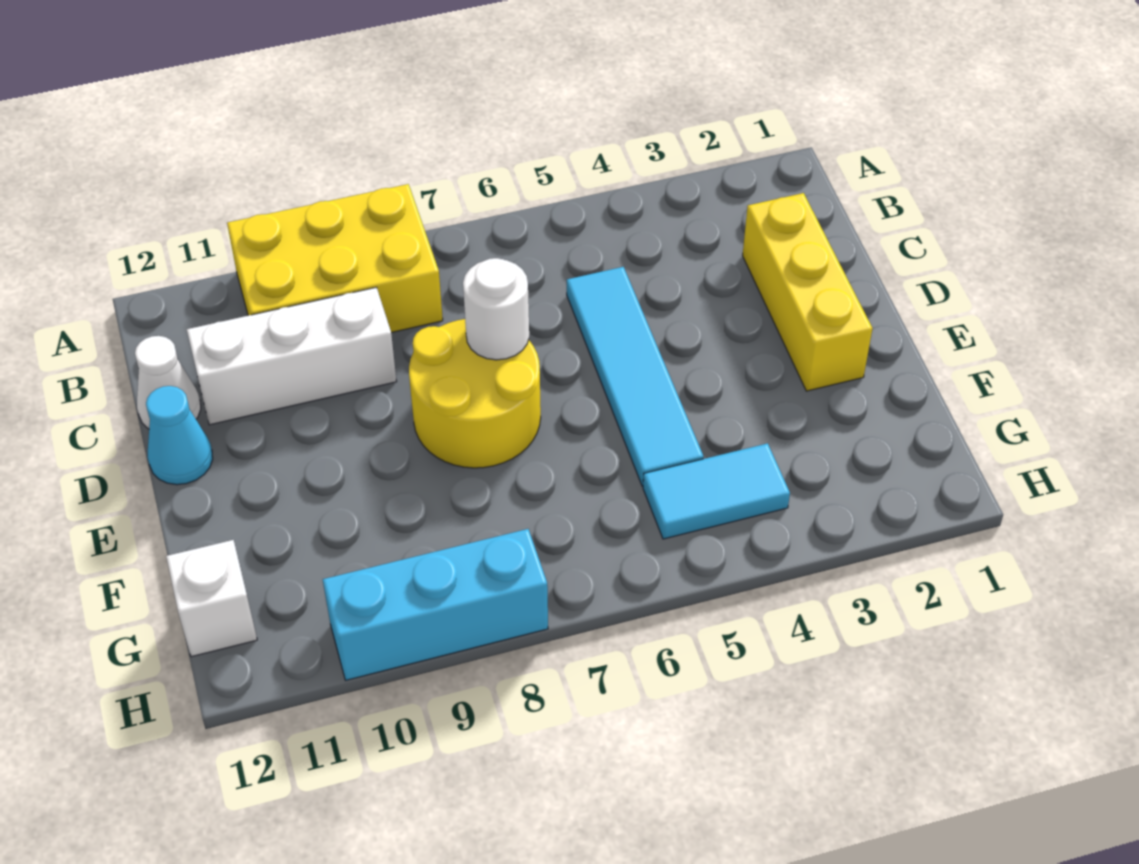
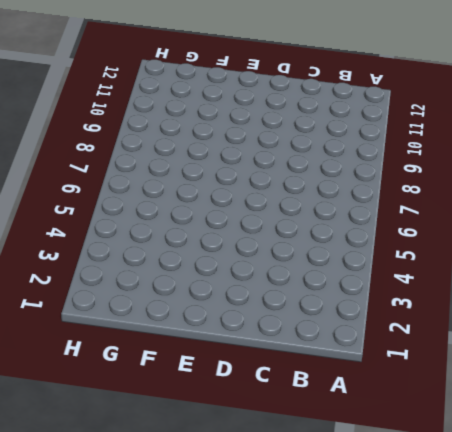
none -> yellow 2x3 brick [227,184,443,333]
none -> yellow 1x3 brick [743,193,873,391]

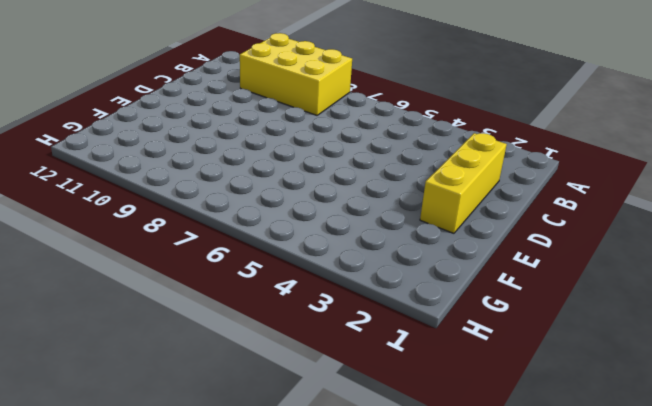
none -> cyan 1x4 tile [567,267,704,486]
none -> white 1x3 brick [187,287,397,425]

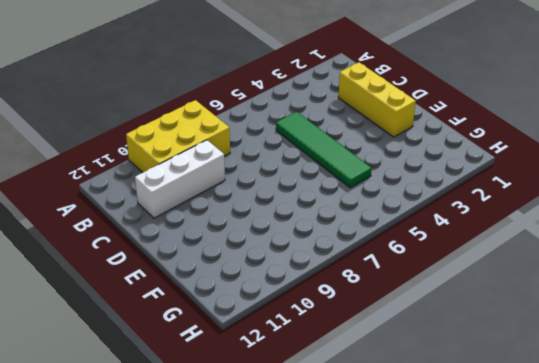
green 1x4 tile [276,112,371,188] -> cyan 1x4 tile [567,267,704,486]
none -> white 1x1 cone [135,336,201,429]
none -> yellow 2x2 round brick [409,319,541,468]

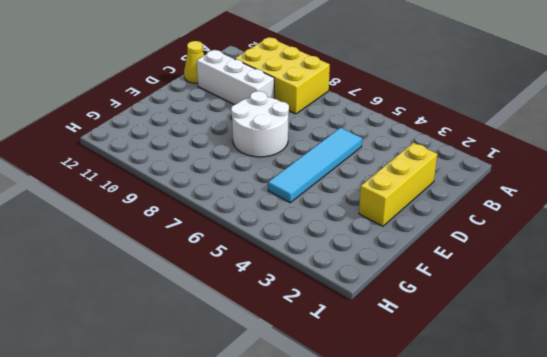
yellow 1x1 cone [184,41,204,83] -> white 1x1 cone [135,336,201,429]
white 2x2 round brick [231,91,289,157] -> yellow 2x2 round brick [409,319,541,468]
none -> cyan 1x1 cone [146,386,213,485]
none -> cyan 1x2 tile [643,443,790,539]

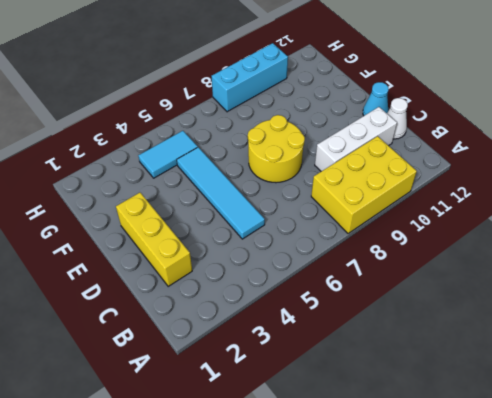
none -> white 1x1 brick [166,540,257,657]
none -> white 1x1 round brick [463,258,529,360]

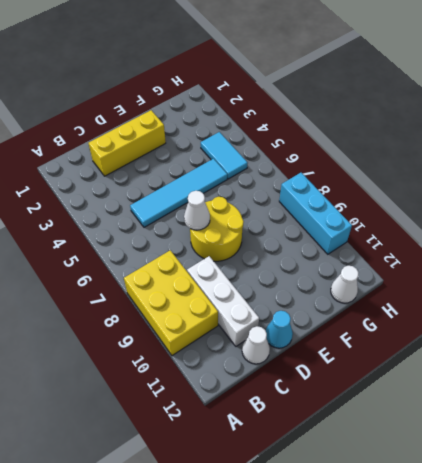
white 1x1 cone [184,191,210,230] -> white 1x1 round brick [463,258,529,360]
white 1x1 cone [331,266,359,303] -> white 1x1 brick [166,540,257,657]

